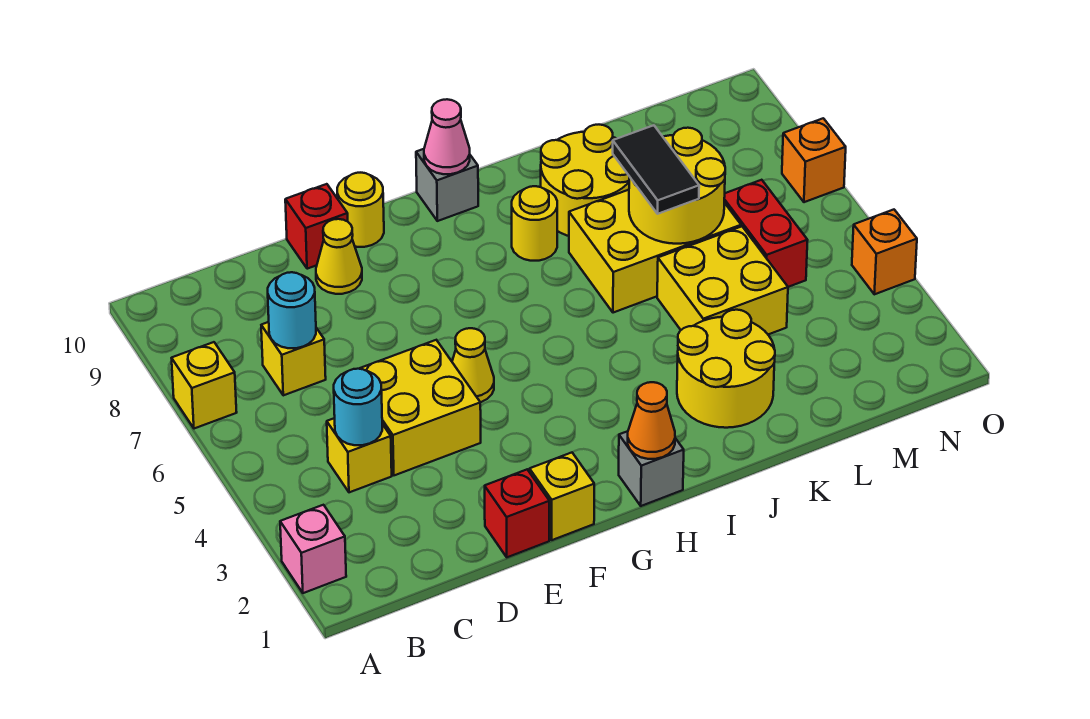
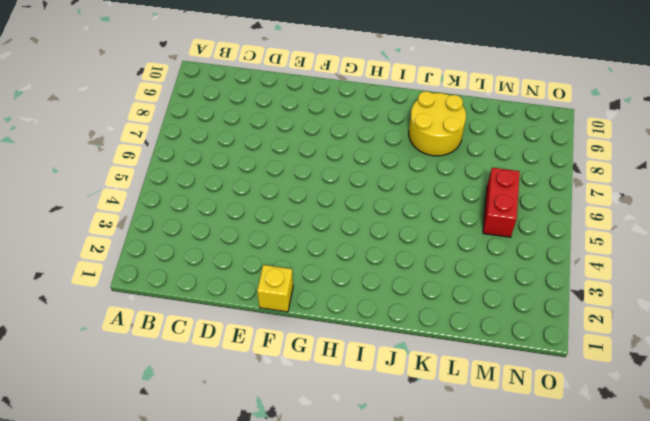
none -> pink 1x1 brick [280,505,346,593]
none -> yellow 1x1 brick [172,342,237,429]
none -> yellow 1x1 brick [327,418,392,492]

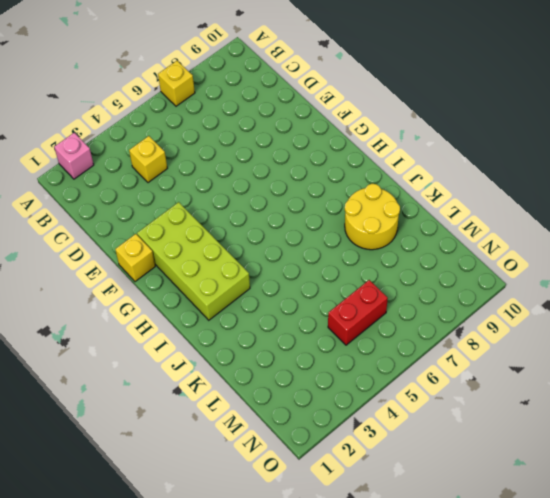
lime 2x4 brick [137,202,250,320] -> none
none -> yellow 1x1 brick [261,322,326,395]
none -> yellow 2x2 brick [359,340,481,475]
none -> red 1x1 brick [485,469,549,557]

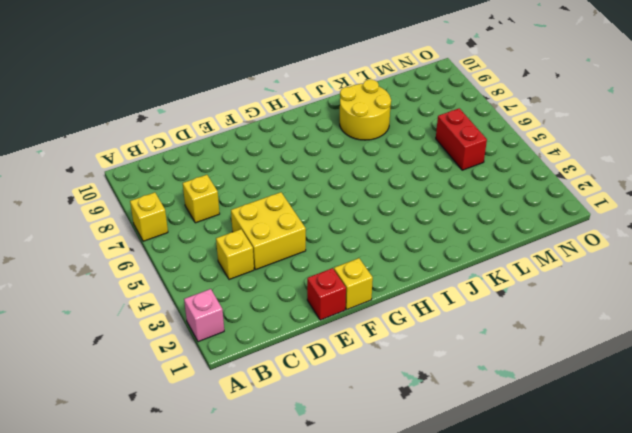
none -> yellow 1x1 cone [316,219,362,294]
none -> red 1x1 brick [285,184,348,269]
none -> yellow 1x1 cone [452,328,494,402]

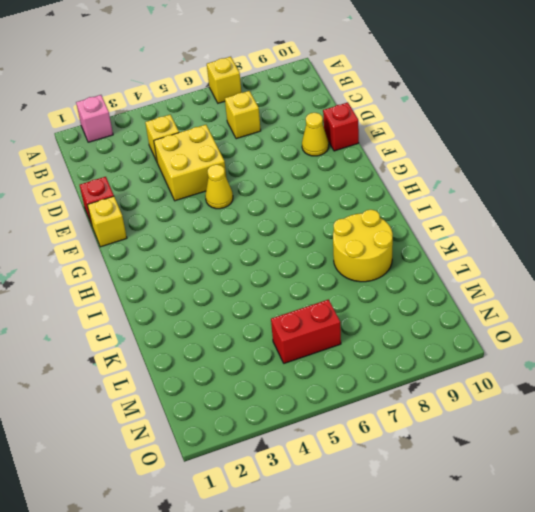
none -> yellow 1x1 round brick [337,173,384,247]
none -> grey 1x1 brick [619,431,684,506]
none -> grey 1x1 brick [416,149,478,221]

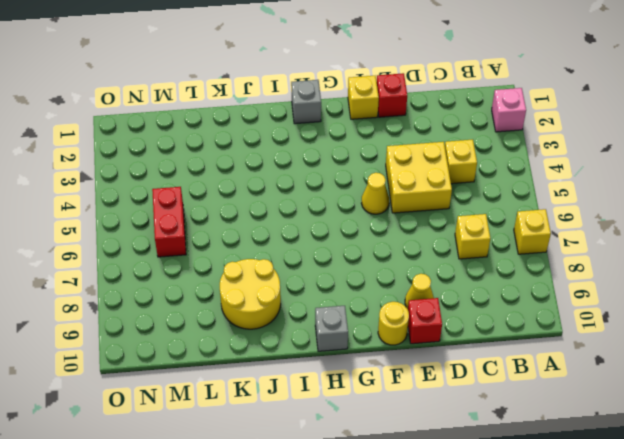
none -> yellow 1x1 round brick [512,186,557,261]
none -> yellow 2x2 round brick [677,310,775,428]
none -> yellow 2x3 brick [569,190,741,313]

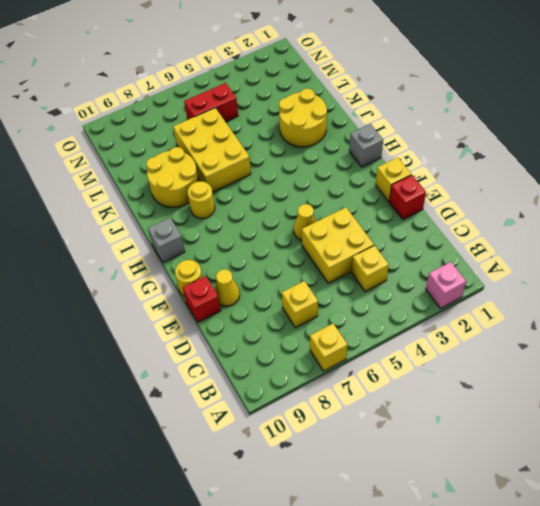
none -> yellow 2x2 brick [657,227,788,334]
none -> orange 1x1 brick [852,210,917,294]
none -> orange 1x1 brick [782,118,846,202]

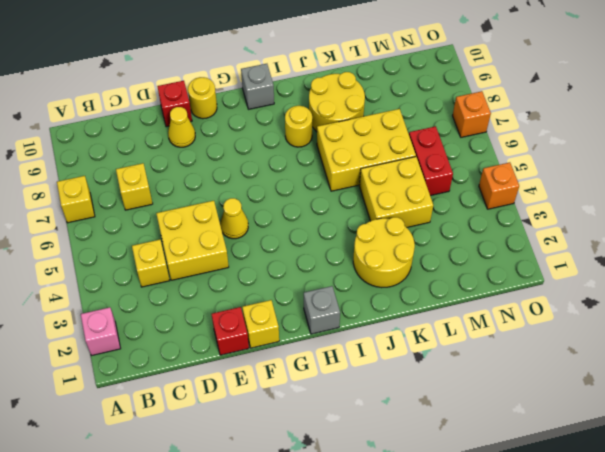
none -> cyan 1x1 round brick [334,369,382,445]
none -> cyan 1x1 round brick [268,272,316,348]
none -> orange 1x1 cone [628,382,675,459]

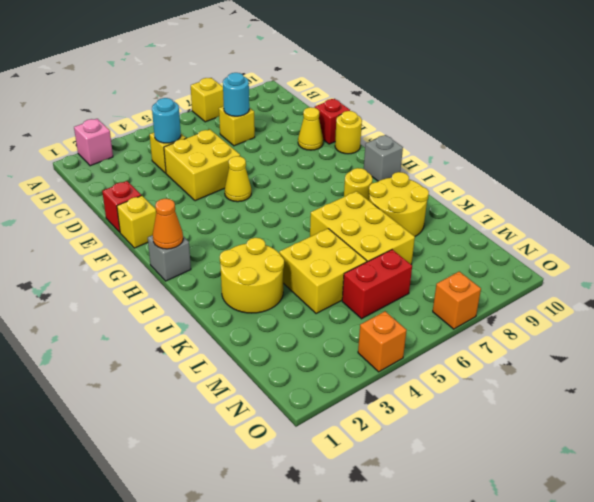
none -> pink 1x1 cone [424,99,470,174]
none -> yellow 2x2 round brick [629,128,725,244]
none -> black 1x2 tile [613,125,699,214]

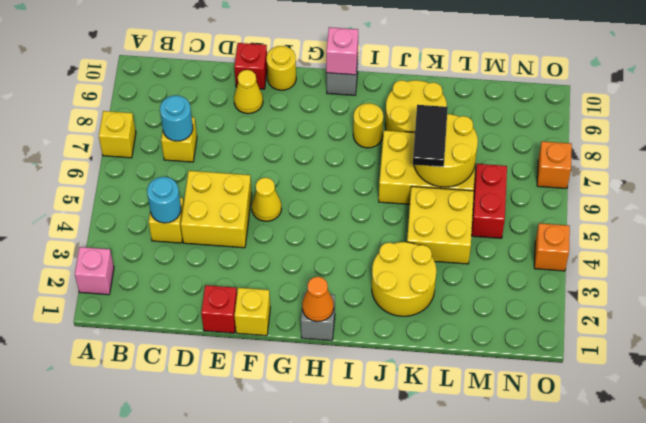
pink 1x1 brick [326,27,358,75] -> pink 1x1 cone [424,99,470,174]

